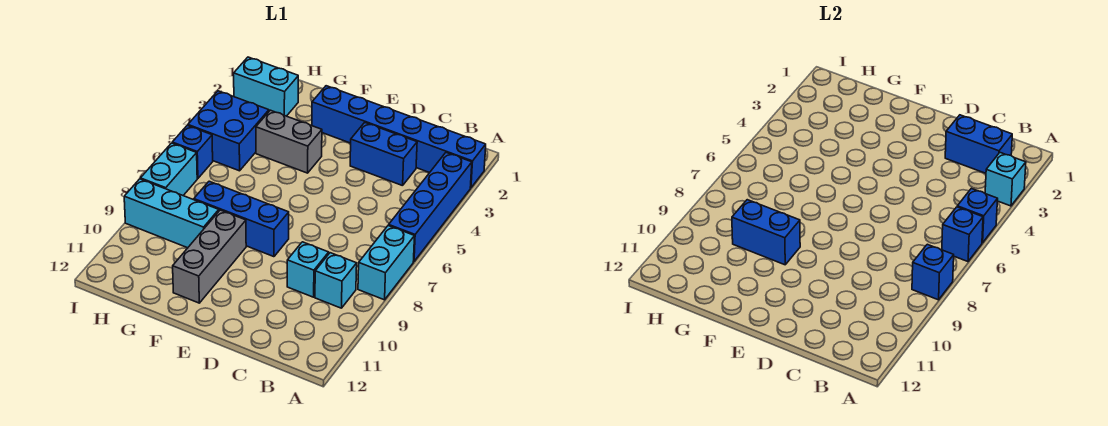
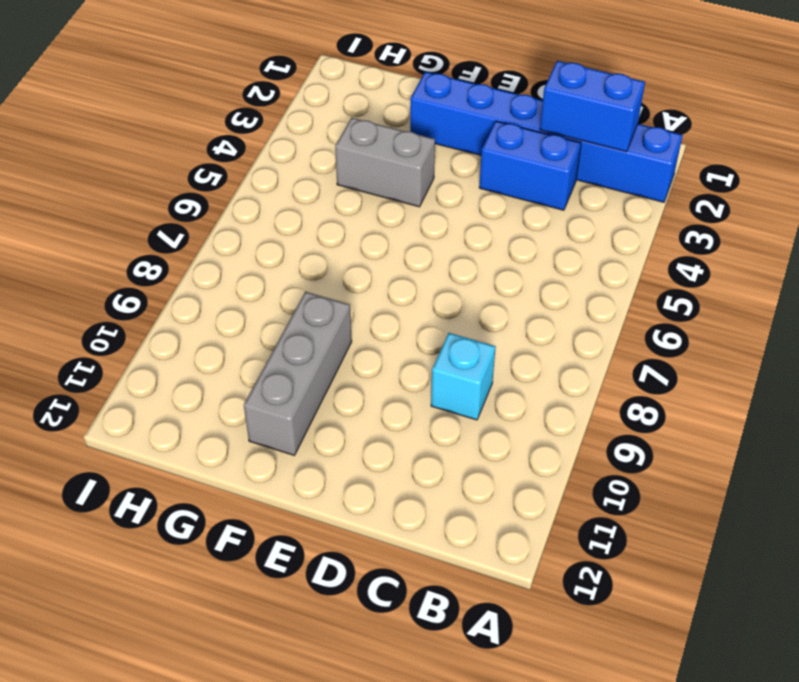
none -> blue 1x4 brick [389,153,472,262]
none -> cyan 1x2 brick [358,225,414,300]
none -> cyan 1x1 brick [315,253,357,308]

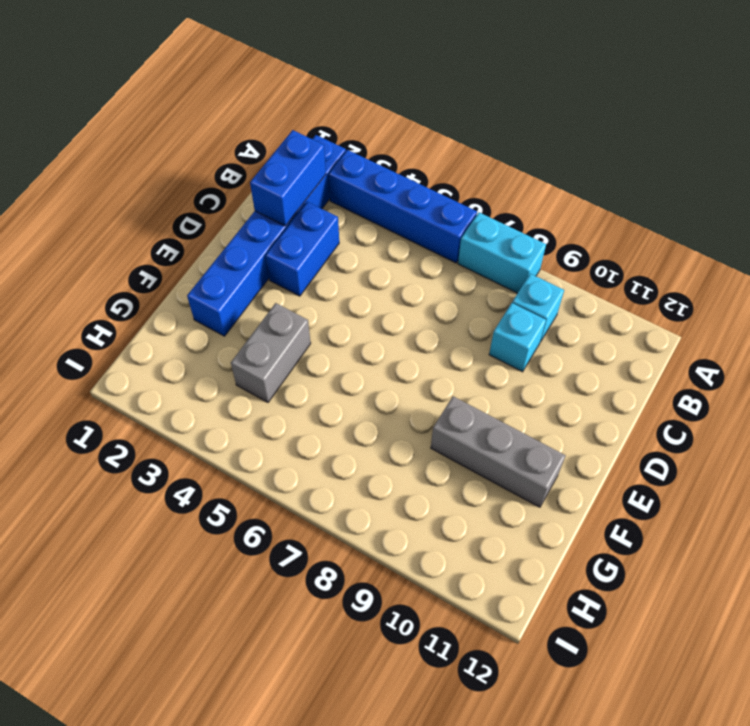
none -> blue 1x3 brick [194,181,289,257]
none -> cyan 1x3 brick [124,179,219,248]
none -> cyan 1x2 brick [234,57,298,116]

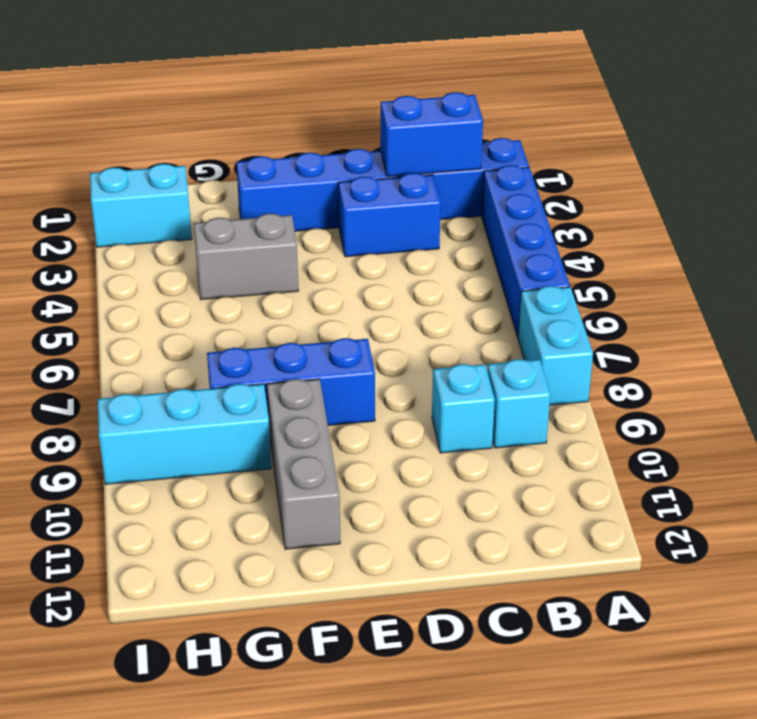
none -> blue 2x2 brick [188,91,269,171]
none -> blue 1x1 brick [172,125,213,178]
none -> cyan 1x2 brick [140,143,197,195]

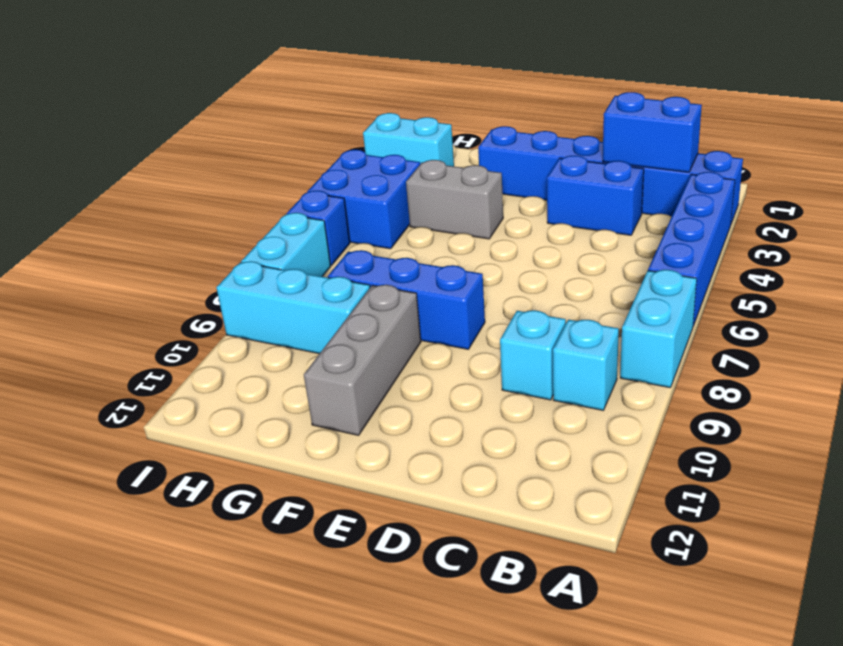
none -> cyan 1x1 brick [985,153,1026,206]
none -> blue 1x1 brick [957,188,998,243]
none -> blue 1x1 brick [942,207,983,262]

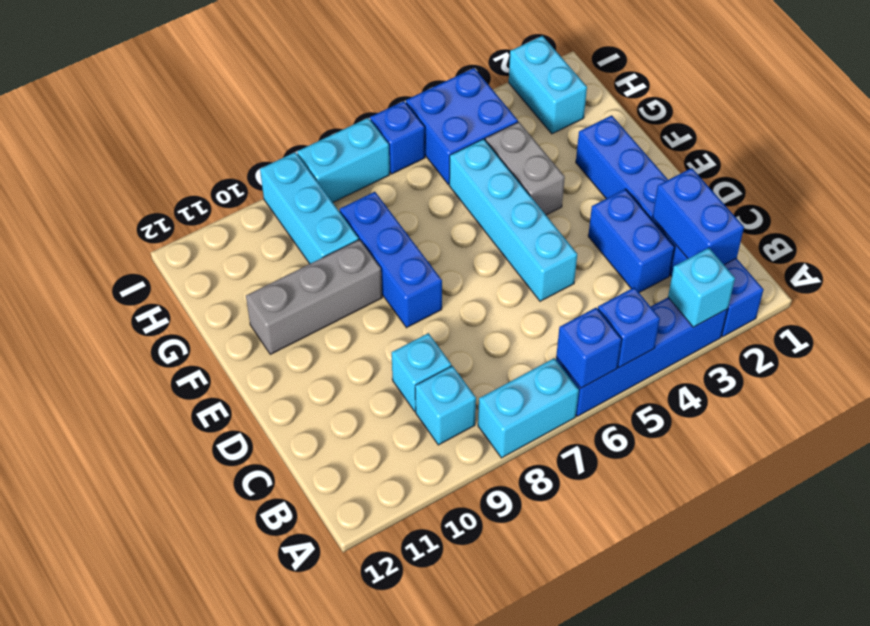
cyan 1x4 brick [449,139,577,301] -> none
none -> blue 1x1 brick [912,244,954,300]
none -> blue 1x2 brick [732,200,800,265]

